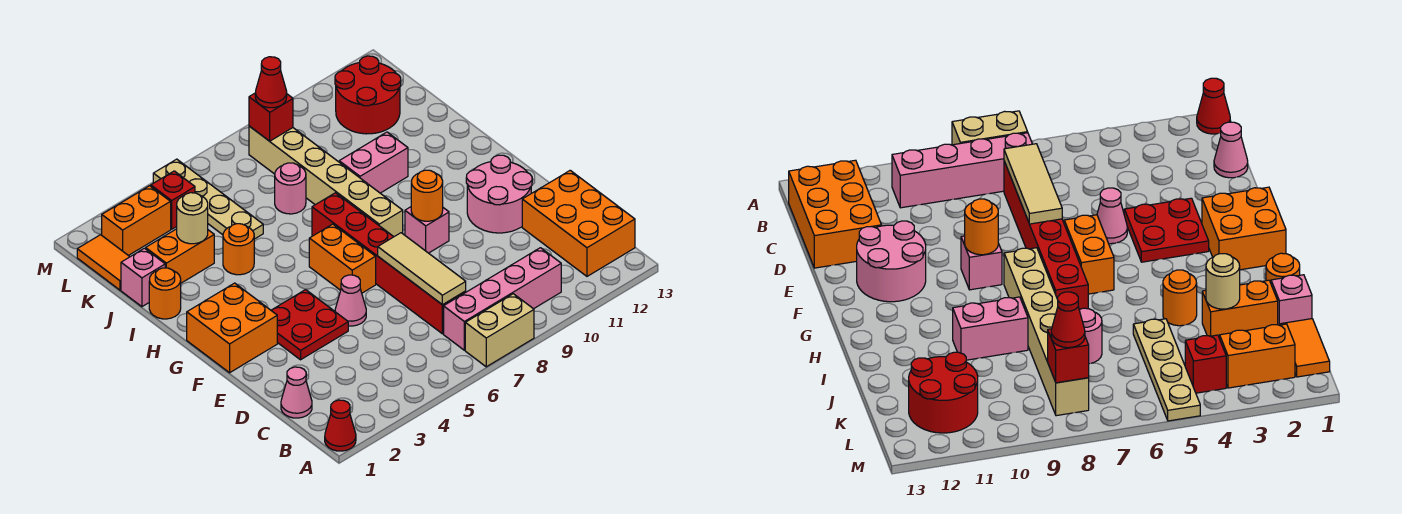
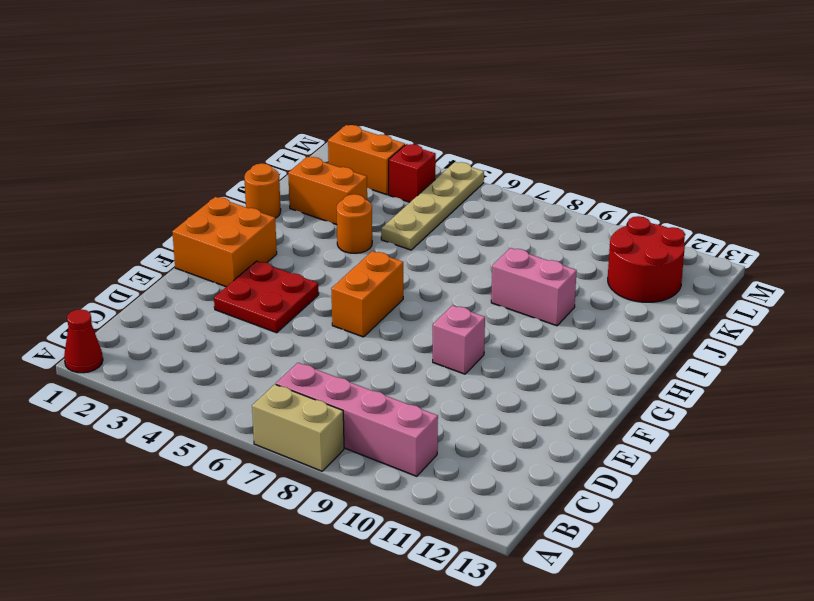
none -> orange 2x3 brick [522,170,635,276]
none -> pink 1x1 cone [281,367,312,418]
none -> red 1x6 brick [312,193,466,334]

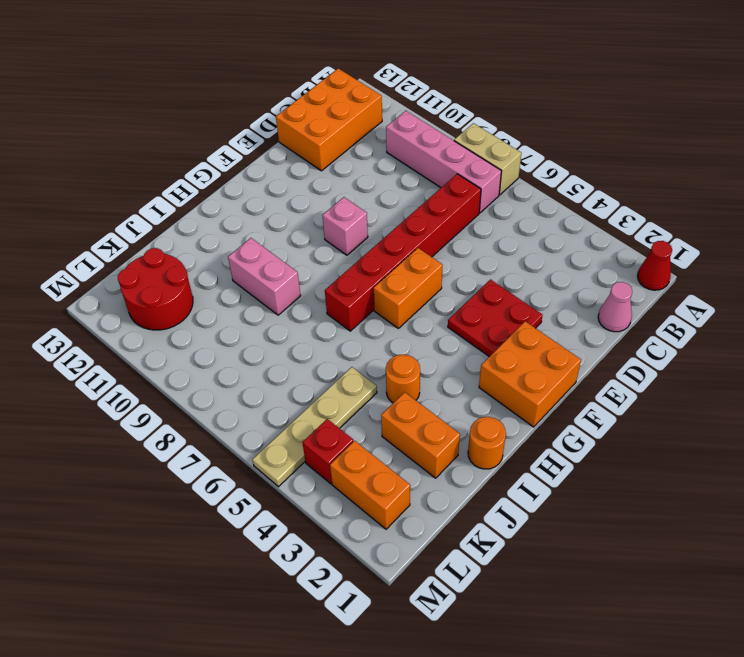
none -> pink 1x1 cone [335,275,366,326]
none -> pink 2x2 round brick [466,155,532,233]
none -> tan 1x6 brick [249,126,403,237]

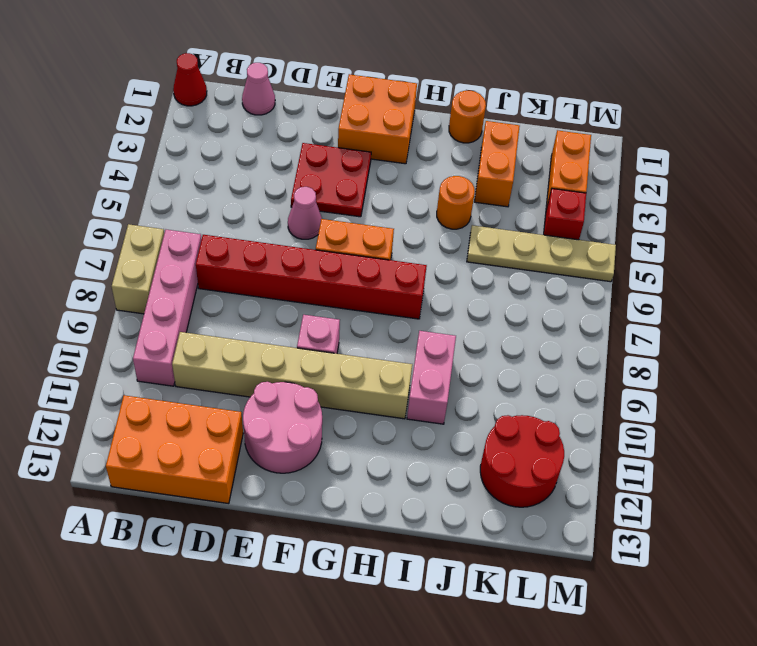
tan 1x6 brick [172,332,412,419] -> tan 1x6 brick moved to [249,126,403,237]
none -> pink 1x1 brick [121,248,165,307]
none -> pink 1x1 round brick [275,163,306,214]
none -> orange 1x2 tile [77,235,130,290]

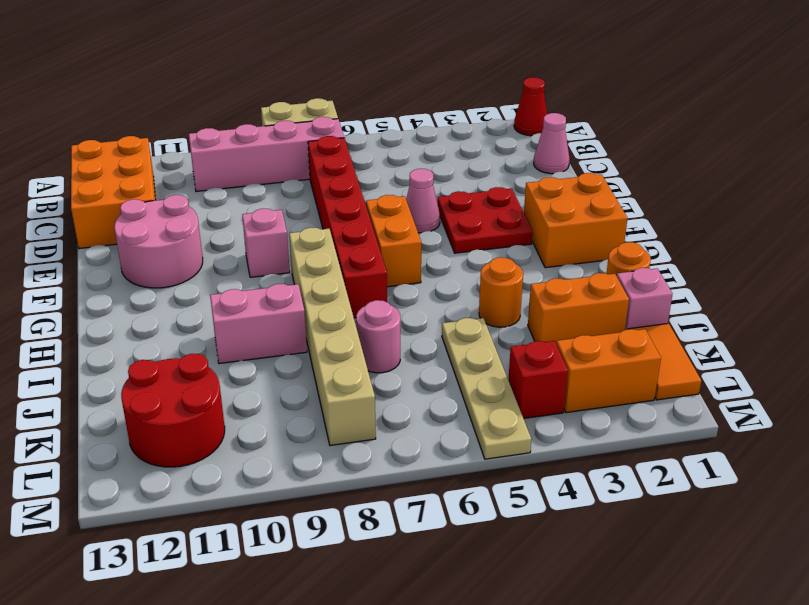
none -> tan 1x3 tile [378,233,466,305]
none -> orange 1x1 round brick [411,170,443,221]
none -> tan 1x1 round brick [177,193,208,244]

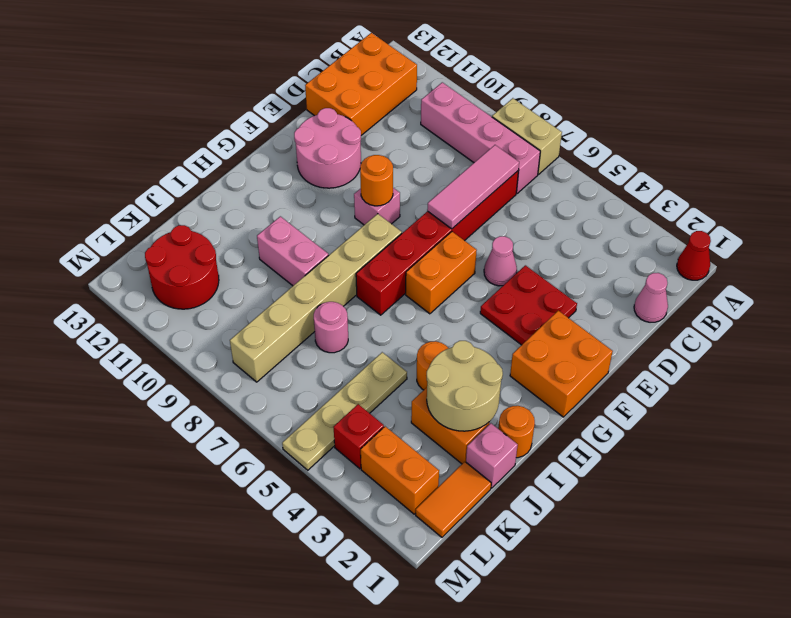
pink 1x3 tile [427,145,519,229] -> tan 1x3 tile [378,233,466,305]
tan 2x2 round brick [427,341,503,431] -> tan 1x1 round brick [177,193,208,244]
none -> red 1x1 brick [249,93,293,141]
none -> red 1x1 cone [255,57,287,108]

